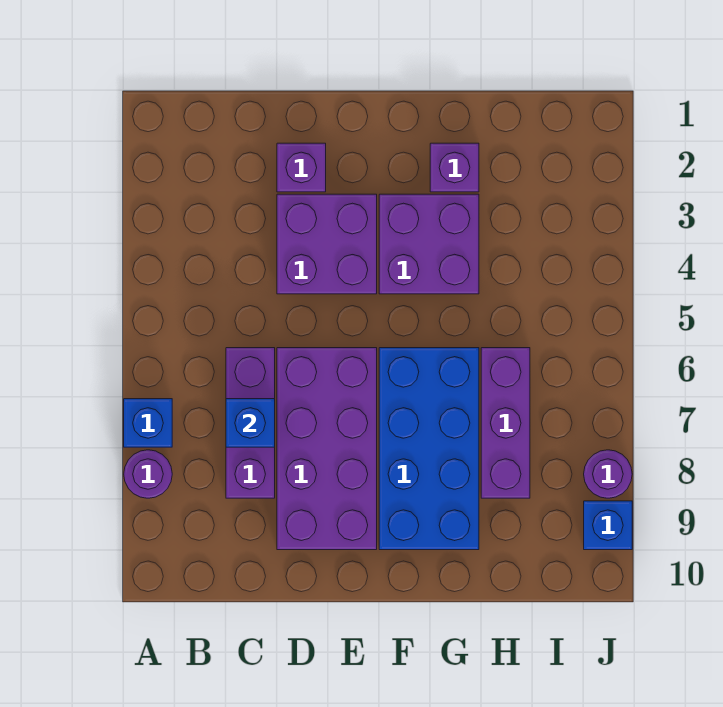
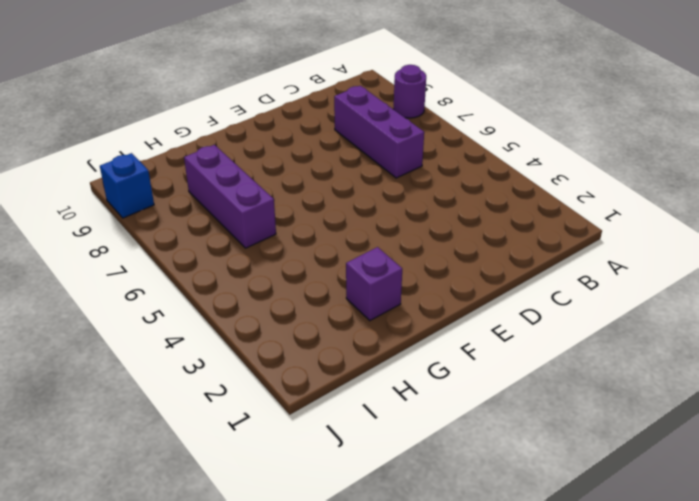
none -> blue 1x1 brick [124,399,172,447]
none -> purple 1x1 brick [277,143,326,192]
none -> purple 2x2 brick [277,194,377,294]

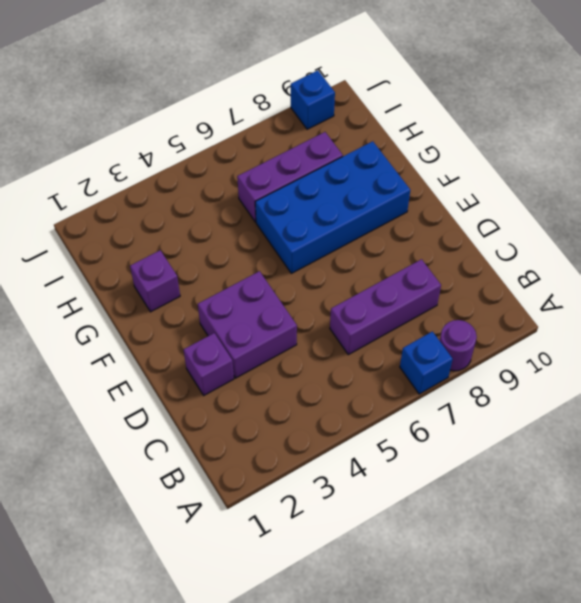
none -> purple 2x4 brick [277,348,377,550]
none -> purple 2x2 brick [379,194,479,294]
none -> purple 1x1 round brick [584,450,632,498]

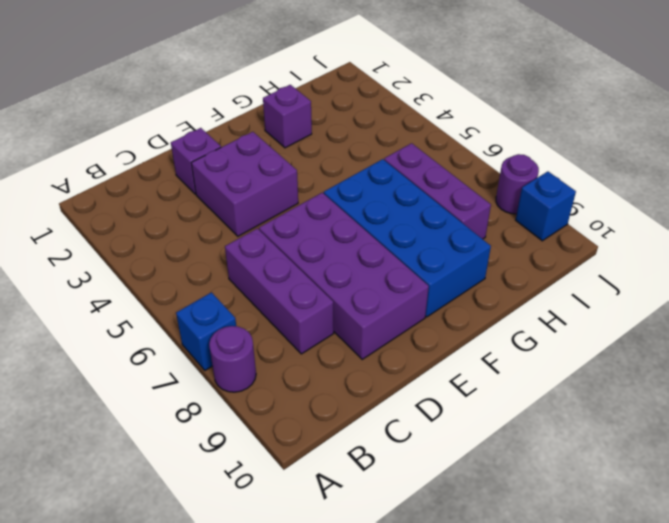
none -> purple 2x2 brick [379,194,479,294]
none -> blue 1x1 brick [226,399,275,447]

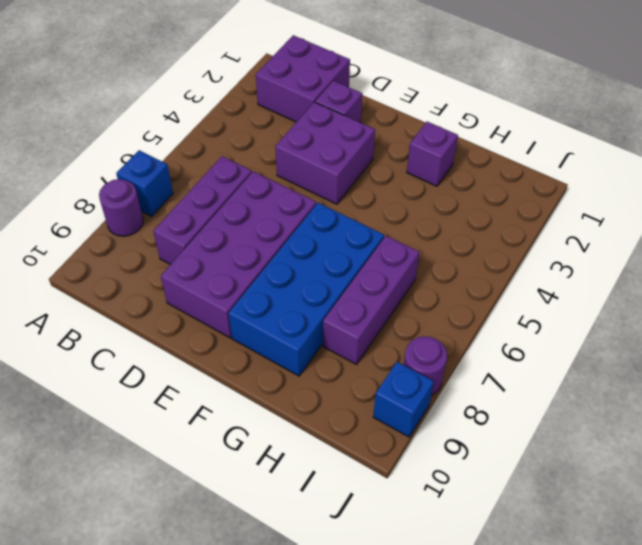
purple 2x2 brick [256,35,350,122] -> purple 2x2 brick moved to [379,194,479,294]
none -> blue 1x1 brick [226,399,275,447]

